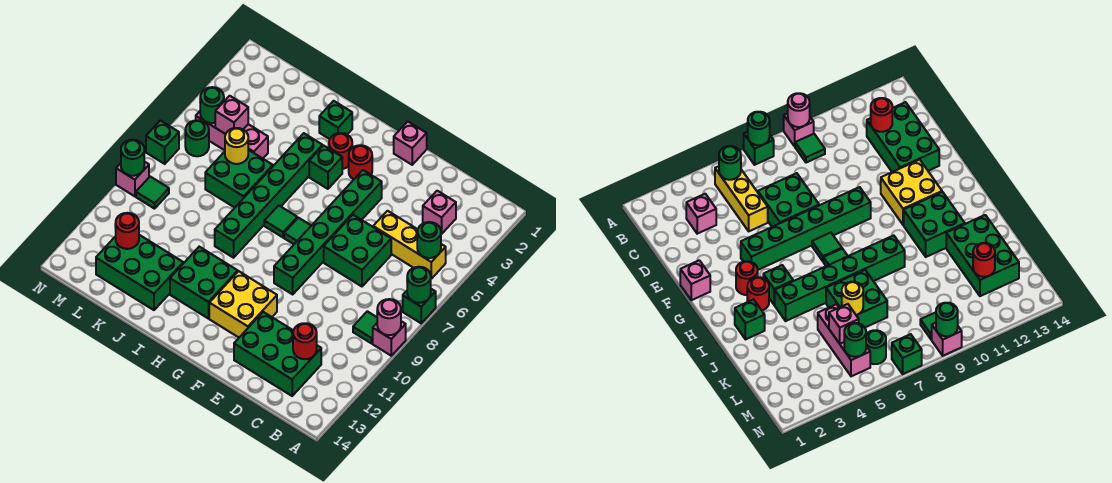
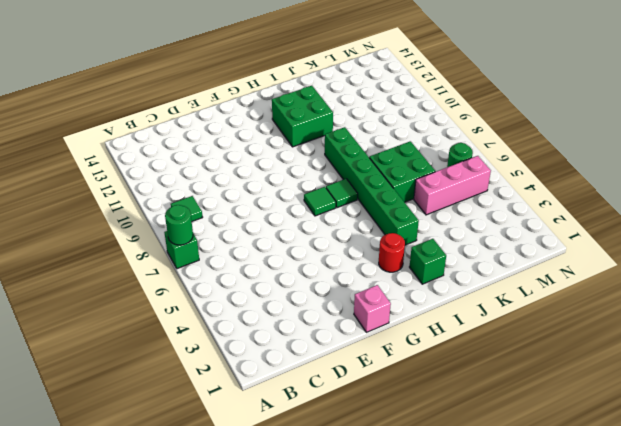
none -> pink 1x1 brick [373,321,406,356]
none -> yellow 1x3 brick [373,211,446,279]
none -> pink 1x1 brick [423,191,456,234]
none -> green 2x3 brick [234,312,321,396]

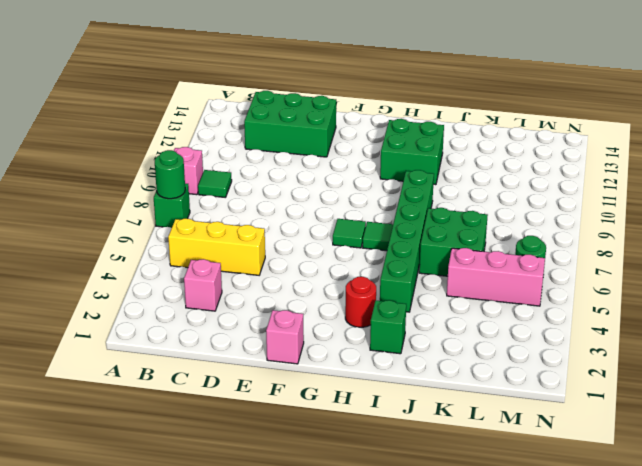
none -> green 2x2 brick [324,215,391,286]
none -> green 1x6 brick [274,170,382,294]
none -> yellow 2x2 brick [209,271,277,337]
none -> red 1x1 round brick [349,145,372,180]

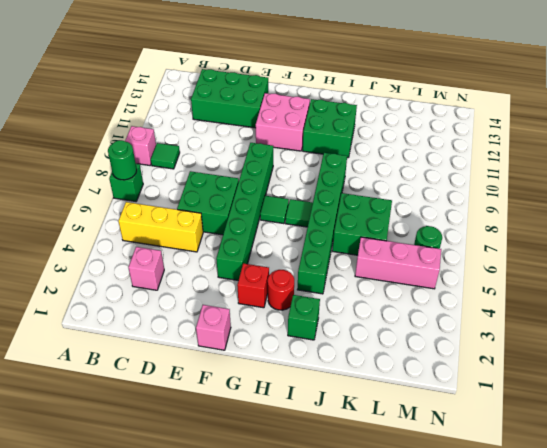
pink 2x2 brick [256,93,310,151] -> yellow 2x2 brick [209,271,277,337]
red 1x1 brick [237,263,269,308] -> red 1x1 round brick [349,145,372,180]
none -> green 1x1 brick [309,146,342,189]
none -> green 2x3 brick [96,235,183,310]
none -> green 1x1 tile [136,177,169,209]
none -> green 1x1 brick [146,121,179,164]

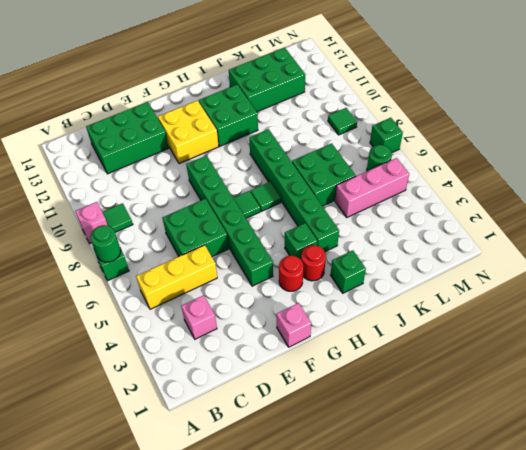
none -> pink 1x1 brick [116,162,149,196]
none -> pink 1x1 round brick [377,299,401,335]
none -> green 1x1 round brick [417,222,441,258]
none -> red 1x1 round brick [293,323,317,359]

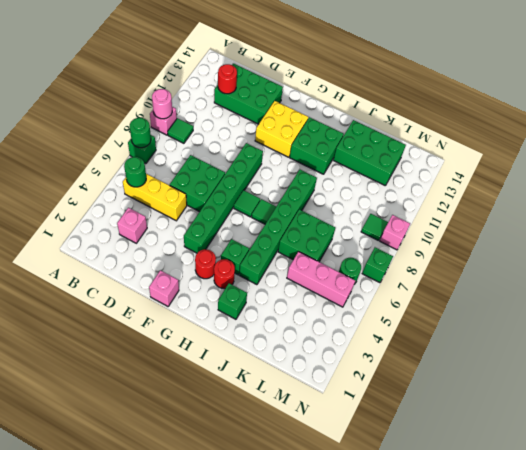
none -> yellow 1x1 round brick [225,128,248,164]
none -> pink 1x1 brick [215,96,248,134]
none -> red 1x1 round brick [116,213,139,249]
none -> green 1x1 round brick [200,87,224,123]

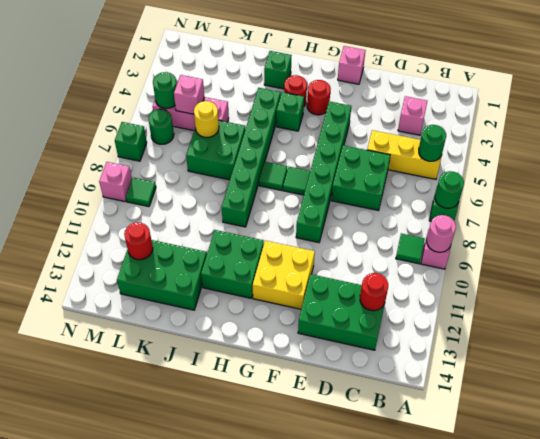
none -> green 1x1 round brick [121,140,144,176]

